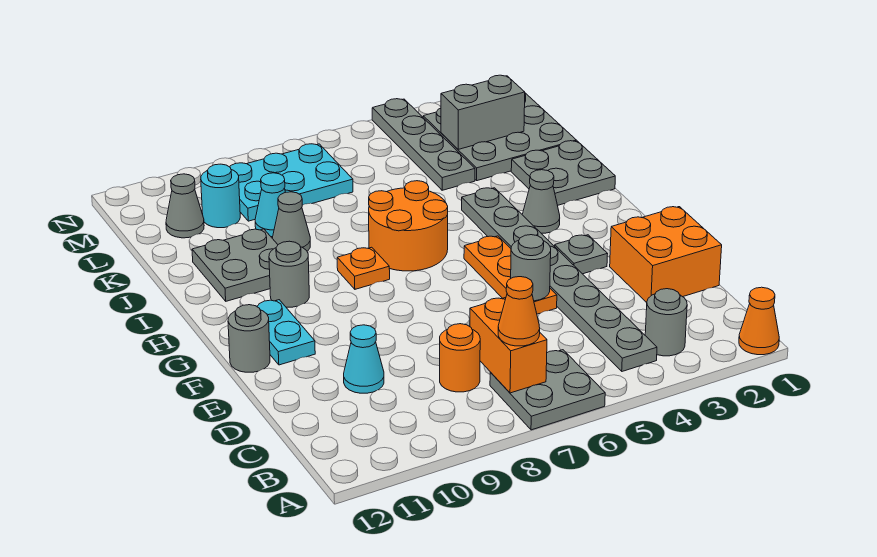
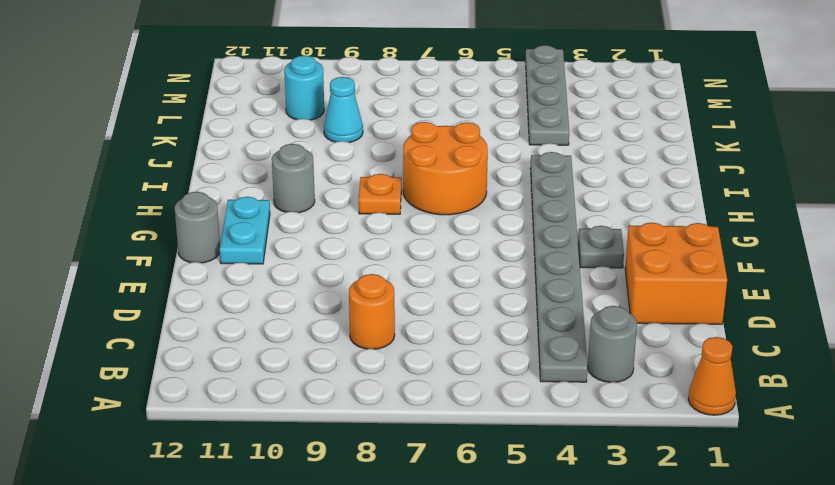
none -> grey 2x2 plate [490,350,605,430]
none -> cyan 1x1 cone [344,325,384,393]
none -> orange 1x3 plate [464,236,557,314]

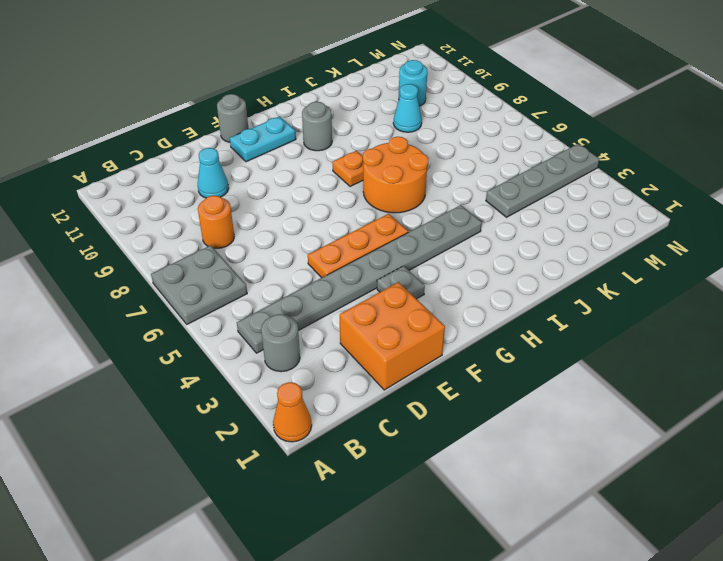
none -> grey 1x1 cone [522,170,560,233]
none -> grey 2x2 plate [511,141,615,205]
none -> grey 2x2 plate [192,229,278,301]

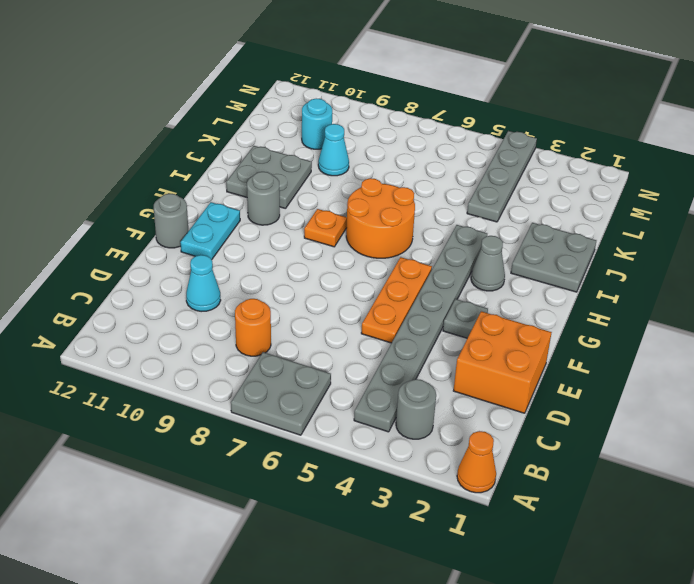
none -> grey 1x1 cone [272,192,310,251]
none -> grey 3x3 plate [423,93,576,181]
none -> cyan 2x3 plate [230,144,353,221]

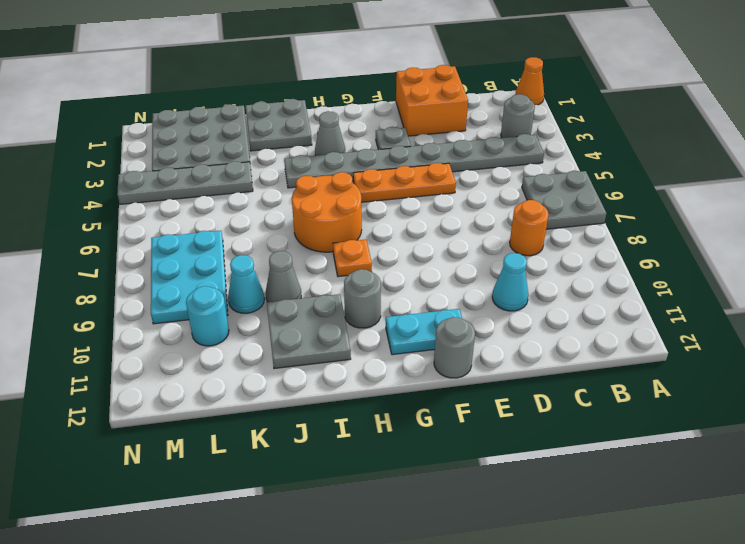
none -> grey 1x1 cone [166,174,204,238]
none -> orange 1x2 brick [470,297,547,393]
none -> grey 1x1 round brick [511,235,551,301]

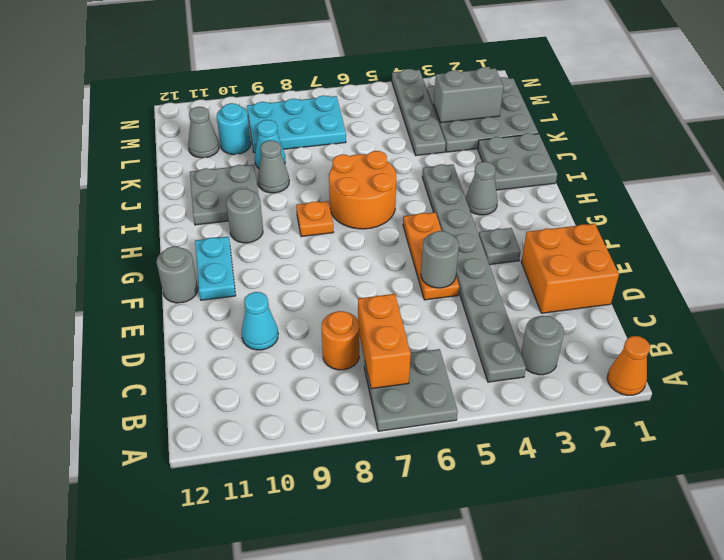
none -> orange 1x1 cone [498,277,540,346]

